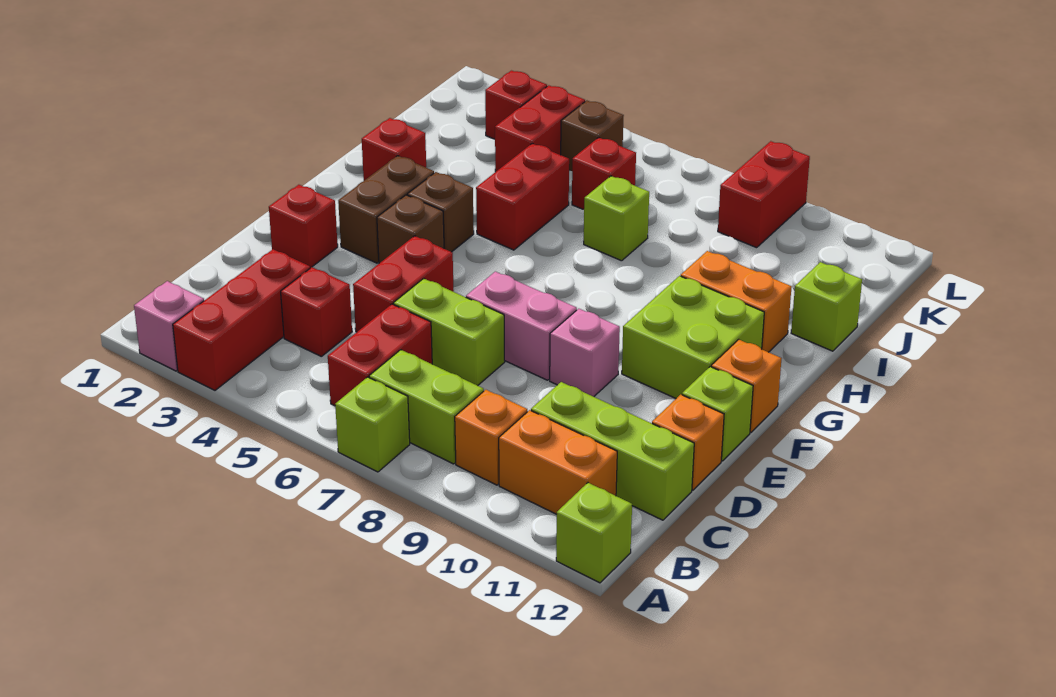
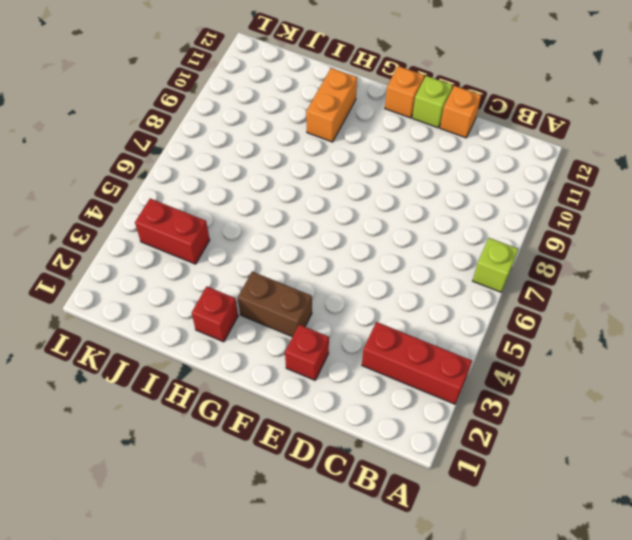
none -> pink 1x1 brick [134,281,204,371]
none -> lime 1x1 brick [556,483,632,583]
none -> red 1x2 brick [328,304,432,406]
none -> lime 1x2 brick [369,350,484,464]

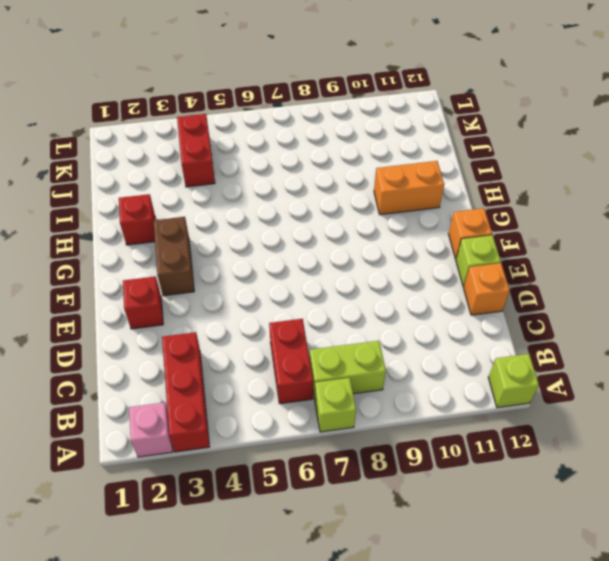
none -> orange 1x1 brick [455,390,527,485]
none -> orange 1x2 brick [499,410,617,514]
none -> red 1x1 brick [281,267,352,357]
none -> lime 1x3 brick [531,382,694,520]

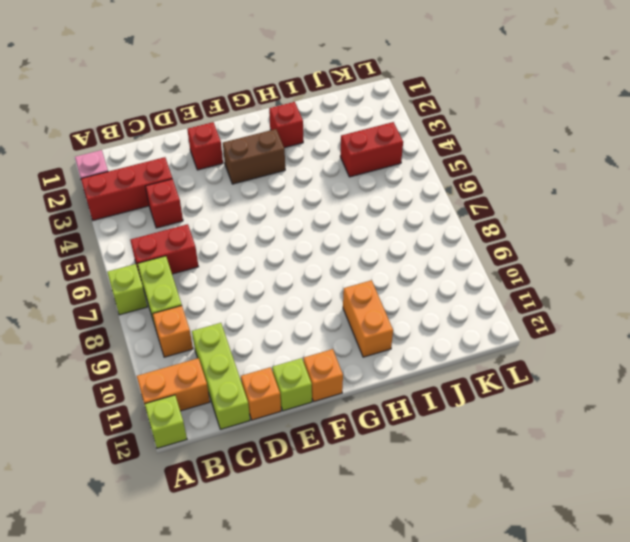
orange 1x2 brick [137,358,210,411] -> orange 1x2 brick turned to [499,410,617,514]
none -> red 1x2 brick [353,236,454,332]
none -> lime 1x2 brick [393,278,505,386]
none -> pink 1x2 brick [466,272,577,380]
none -> pink 1x1 brick [550,309,620,397]

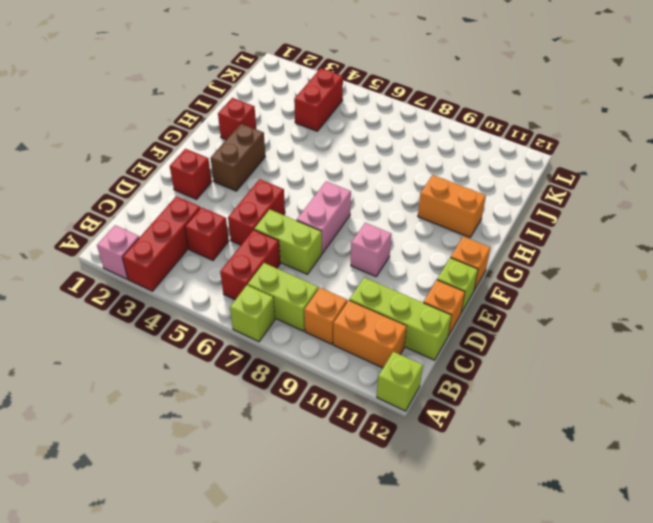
pink 1x2 brick [297,181,351,254] -> pink 1x2 brick turned to [466,272,577,380]
none -> brown 1x1 brick [377,195,444,263]
none -> lime 2x2 brick [622,276,764,398]
none -> brown 1x1 brick [407,172,474,252]
none -> red 1x2 brick [476,144,569,250]

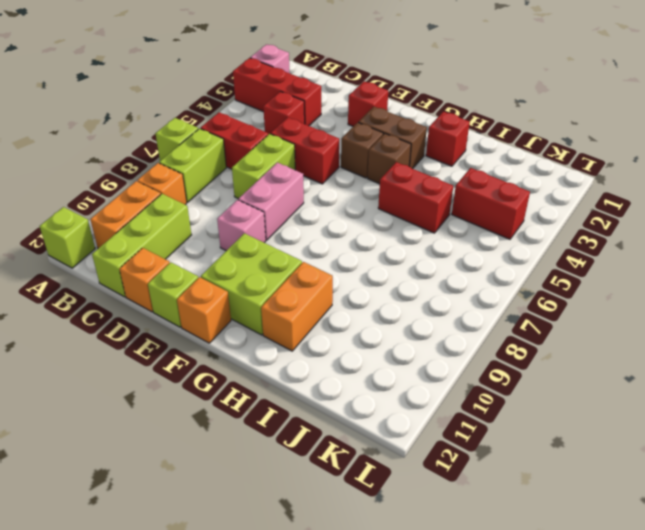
none -> lime 1x1 brick [584,176,649,261]
none -> lime 1x1 brick [791,262,862,351]
none -> red 1x1 brick [572,137,636,210]
none -> red 1x1 brick [485,71,547,139]

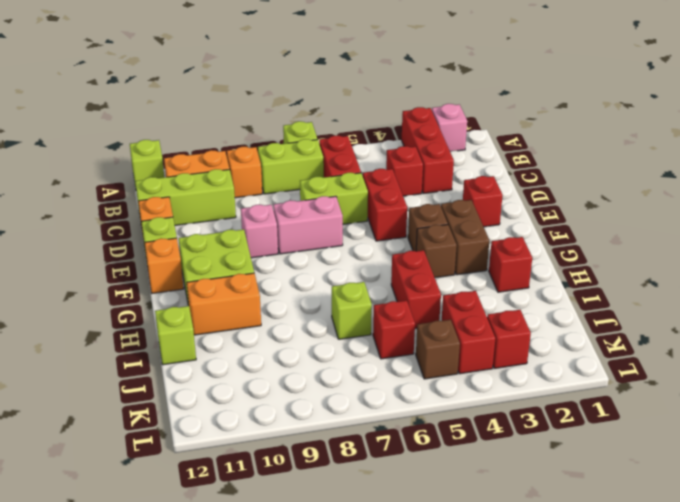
none -> red 1x2 brick [718,141,810,248]

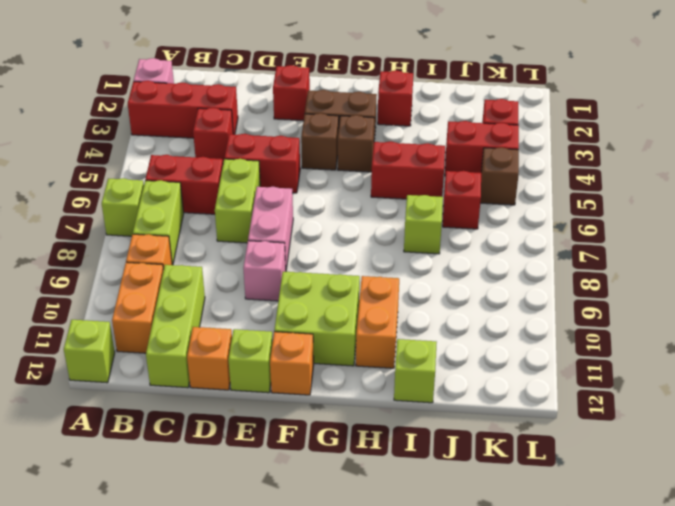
none -> red 1x2 brick [718,141,810,248]

